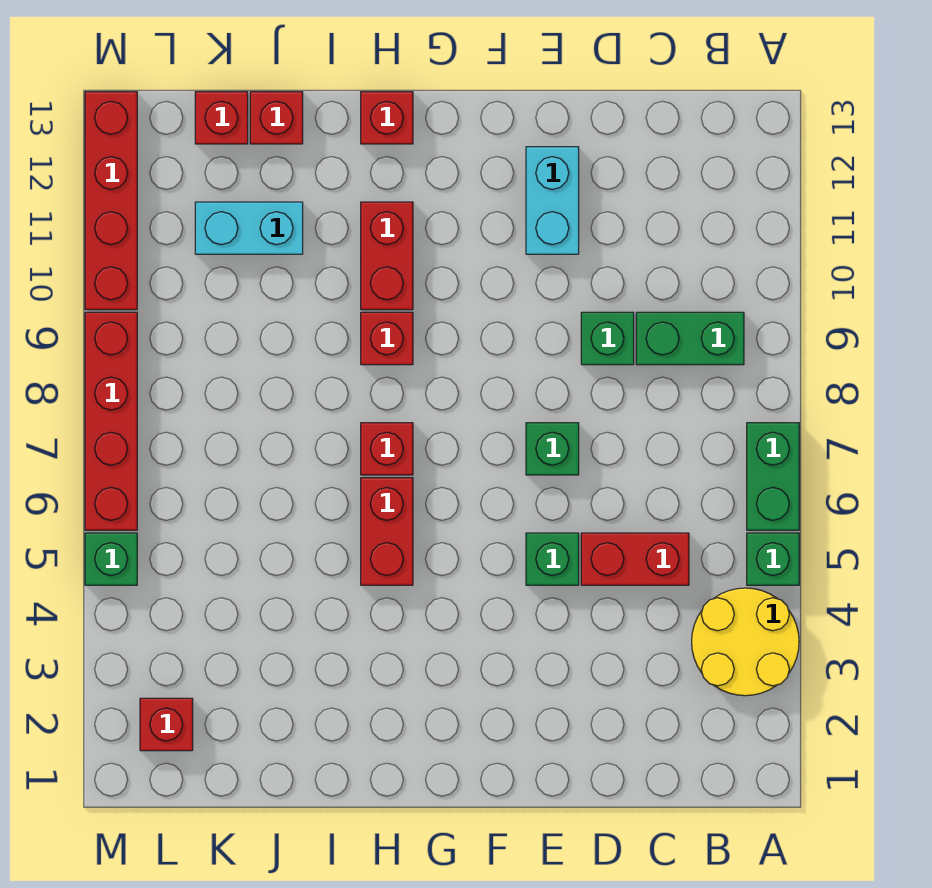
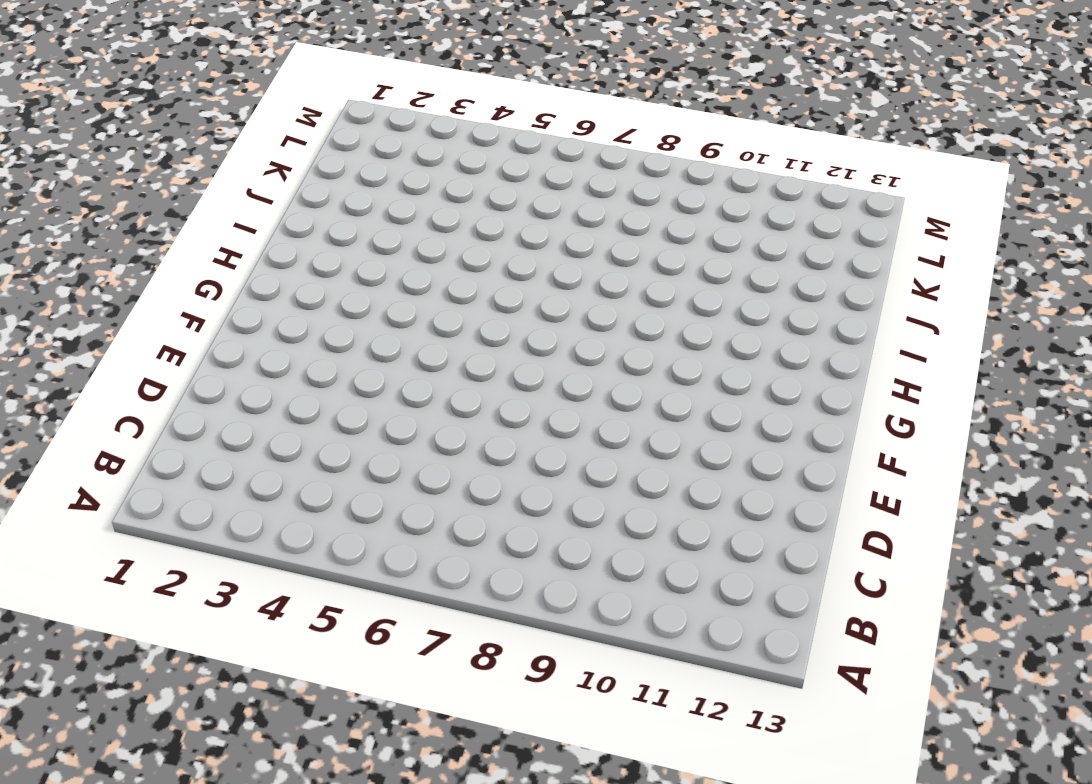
none -> yellow 2x2 round brick [692,588,799,696]
none -> green 1x1 brick [747,533,799,585]
none -> green 1x2 brick [747,423,799,530]

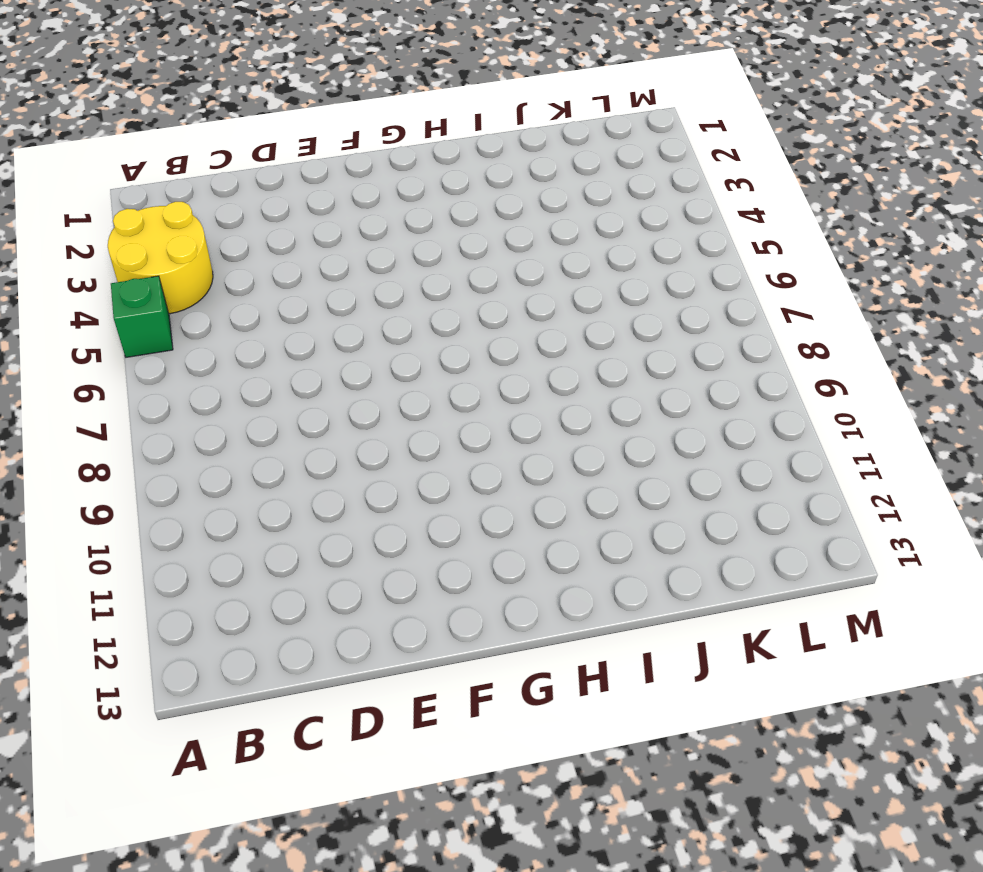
none -> green 1x2 brick [747,423,799,530]
none -> green 1x2 brick [636,312,744,365]
none -> red 1x2 brick [581,533,689,585]

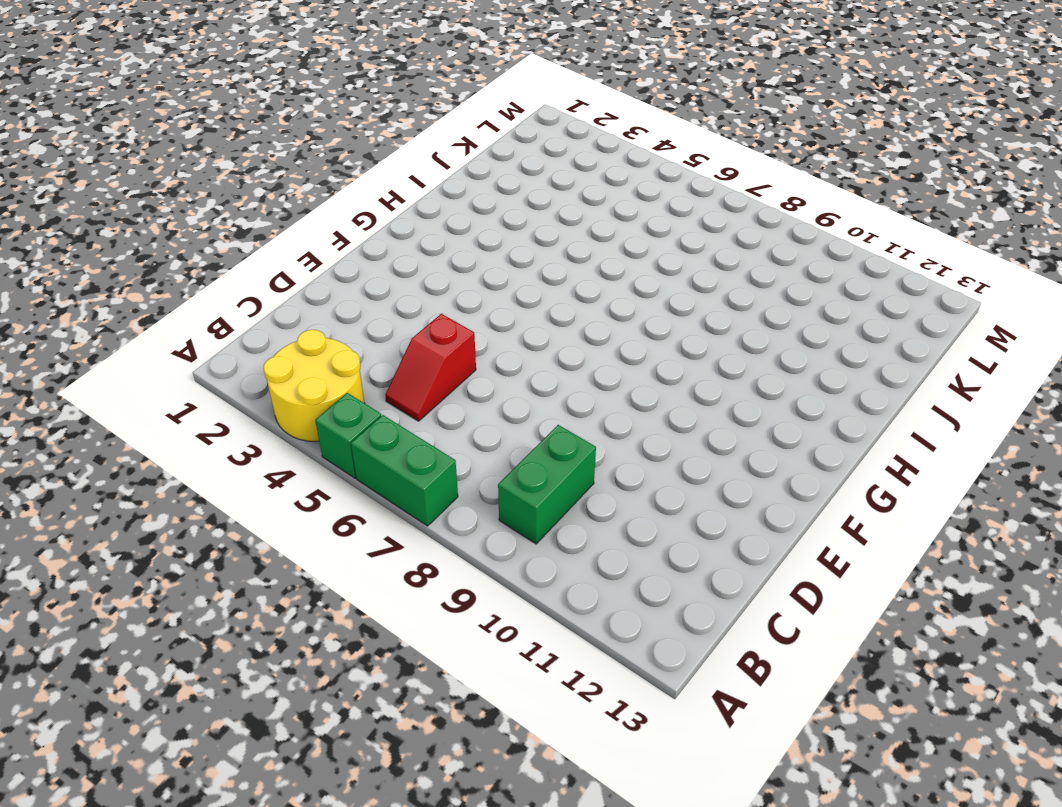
red 1x2 slope [385,314,476,421] -> red 1x2 brick [581,533,689,585]
none -> green 1x1 brick [581,312,634,365]
none -> green 1x1 brick [526,533,579,585]
none -> green 1x1 brick [526,423,579,475]

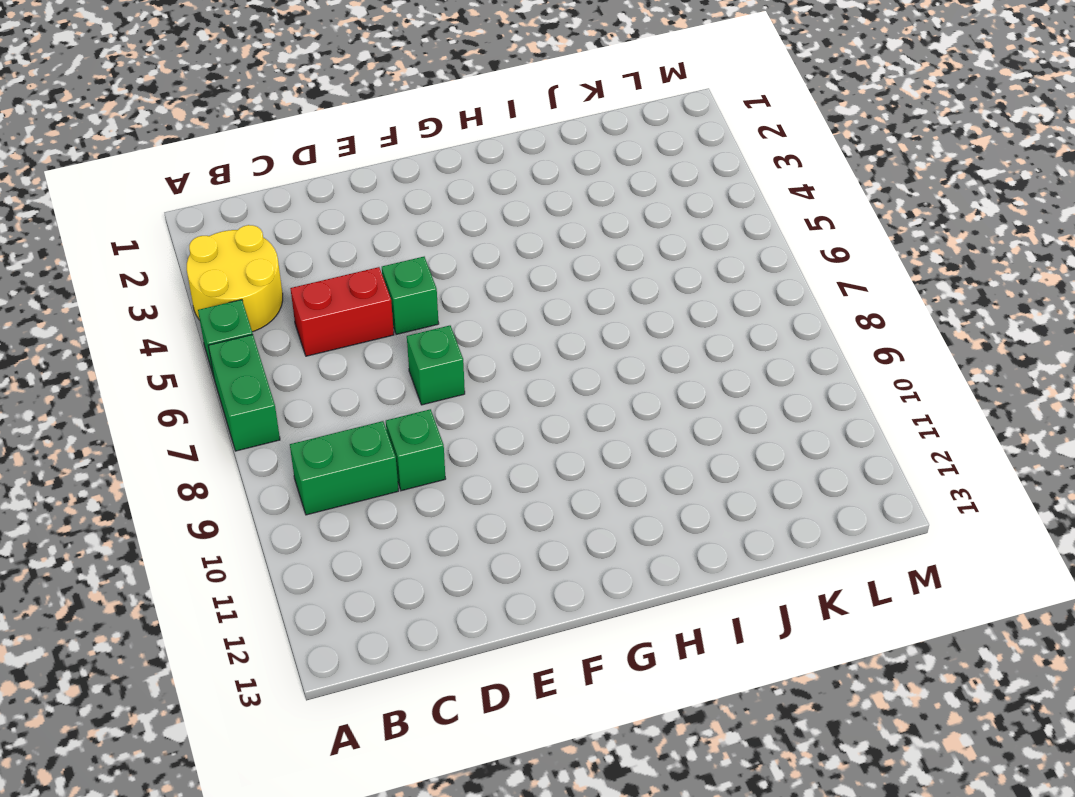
none -> cyan 1x2 brick [526,147,579,254]
none -> red 1x2 brick [361,478,413,585]
none -> red 1x1 brick [361,423,413,475]

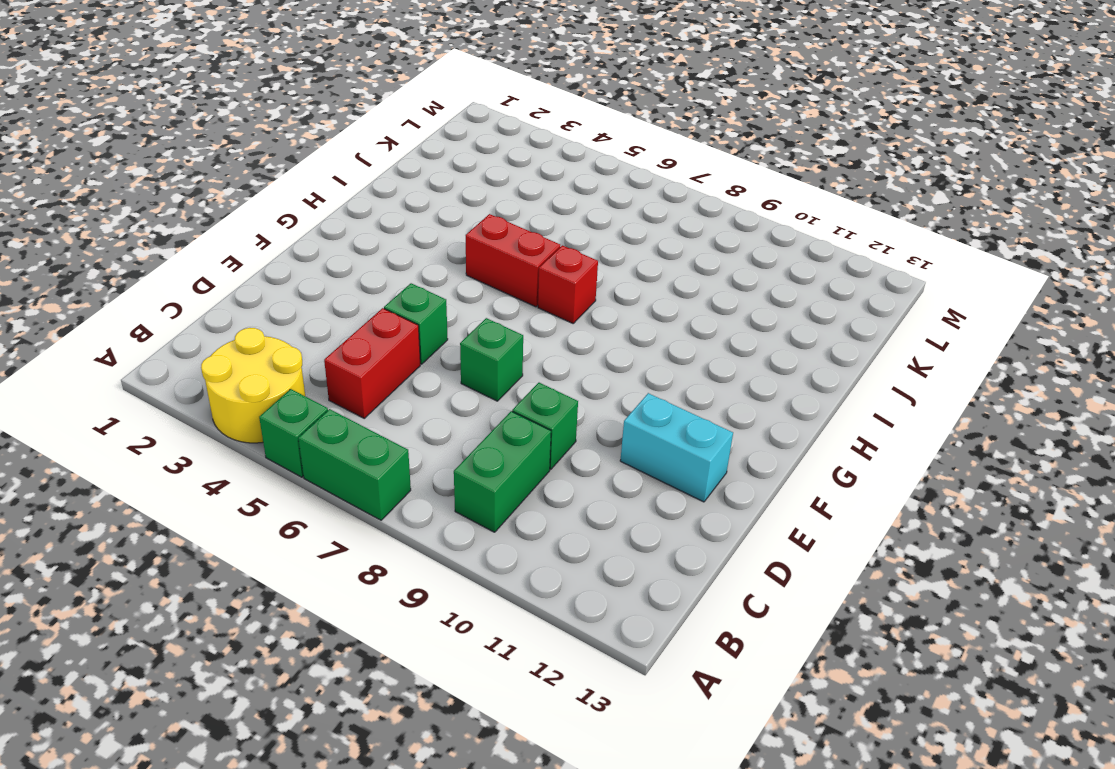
none -> red 1x1 brick [361,312,413,365]
none -> red 1x2 brick [361,202,413,310]
none -> red 1x1 brick [361,92,413,144]

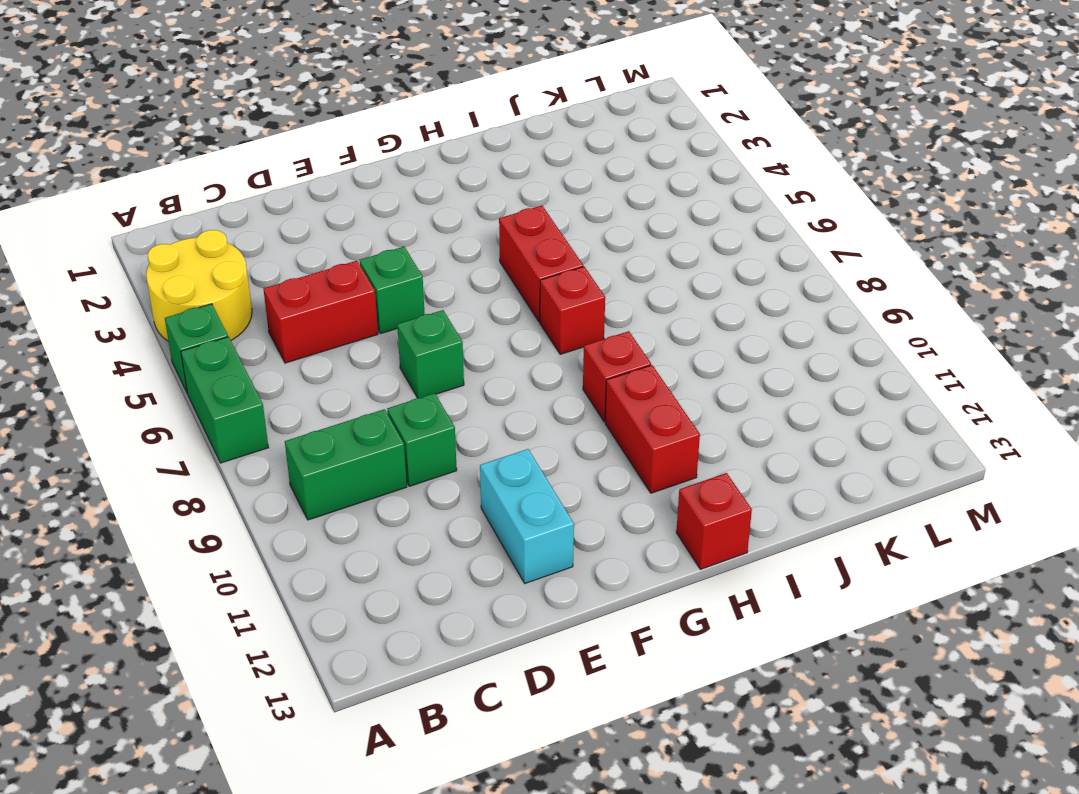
none -> cyan 1x2 brick [195,202,303,254]
none -> red 1x1 brick [250,92,303,144]
none -> red 1x1 brick [195,92,248,144]

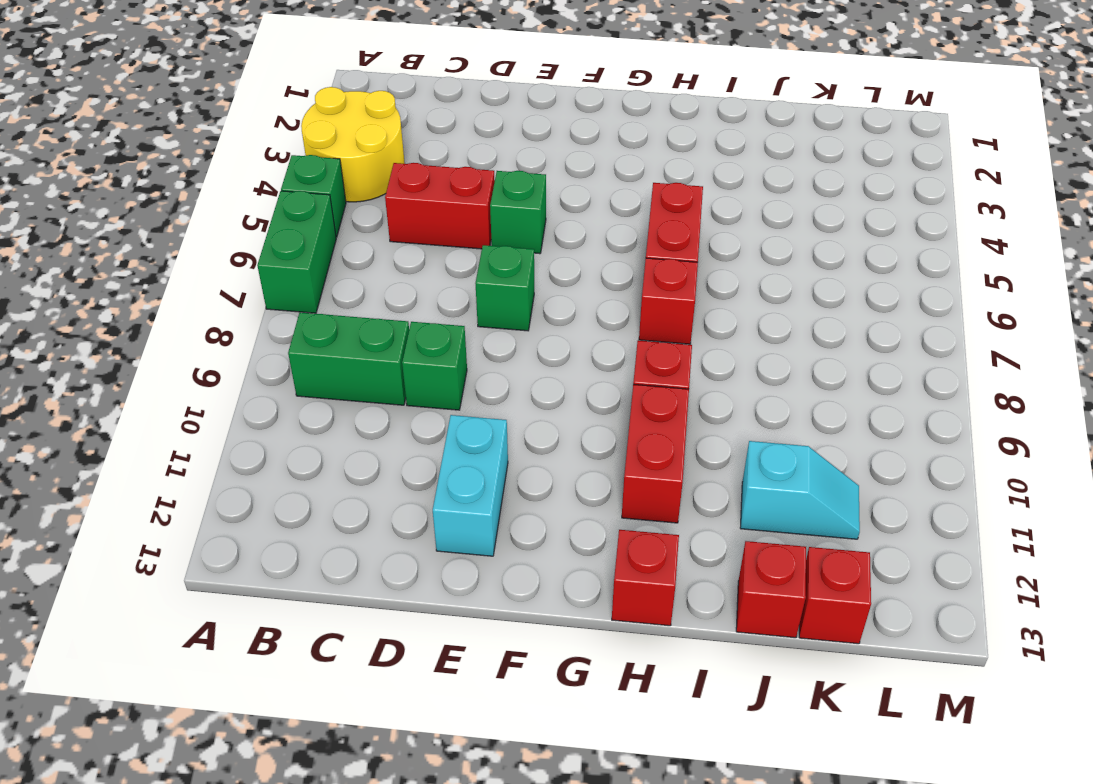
cyan 1x2 slope [740,441,860,539] -> cyan 1x2 brick [195,202,303,254]
none -> red 1x1 brick [140,698,193,751]
none -> green 1x1 brick [85,533,137,585]
none -> red 1x4 brick [85,312,137,530]

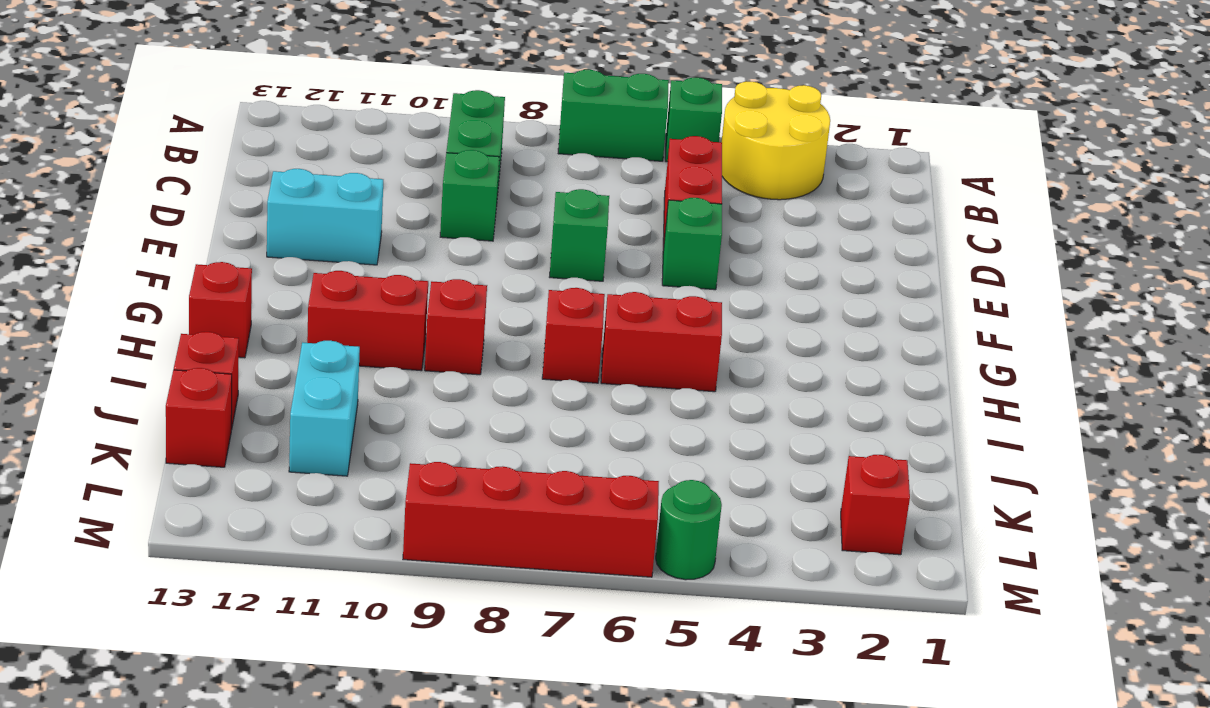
green 1x1 round brick [656,480,722,580] -> green 1x1 brick [85,533,137,585]
none -> red 1x4 brick [85,92,137,310]

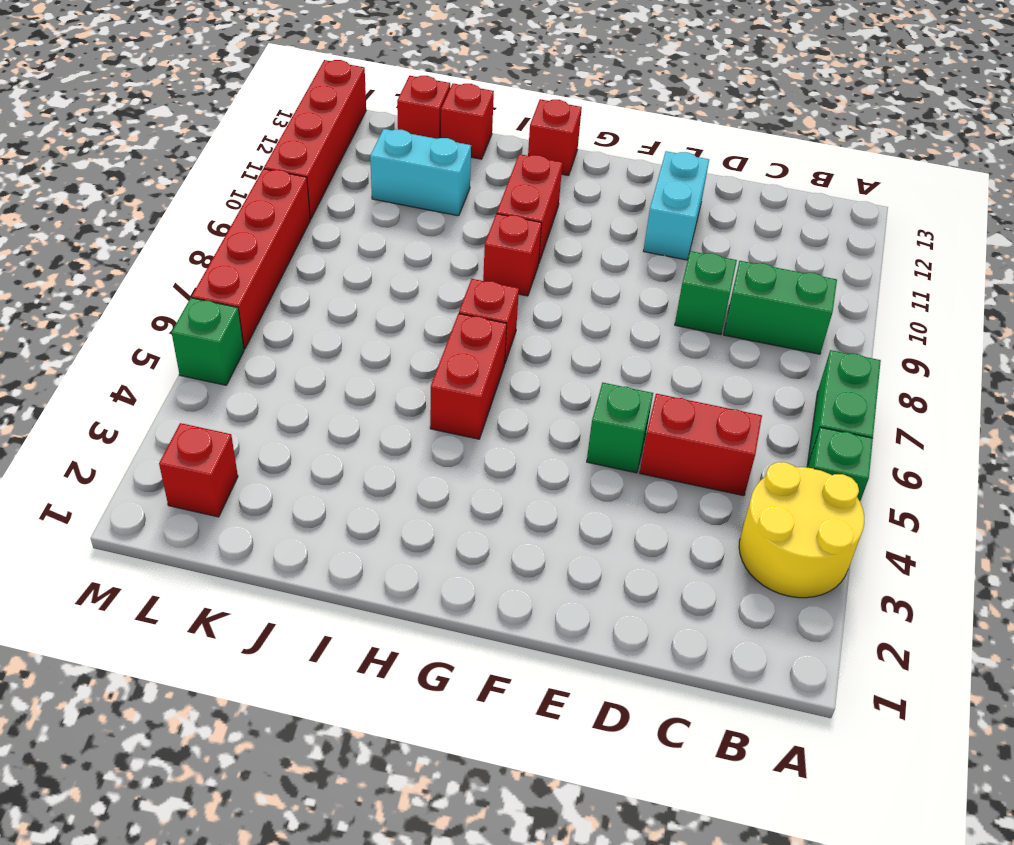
none -> green 1x1 brick [526,423,579,475]

